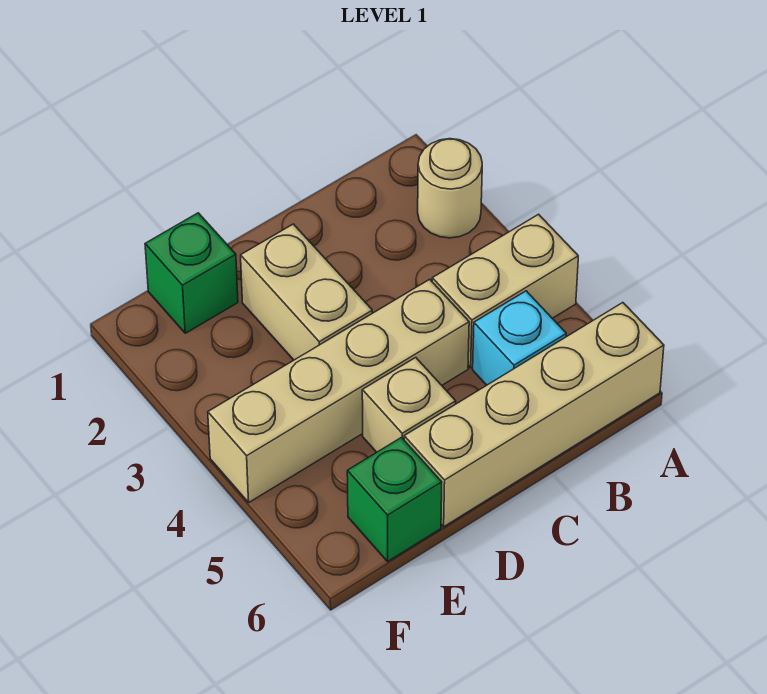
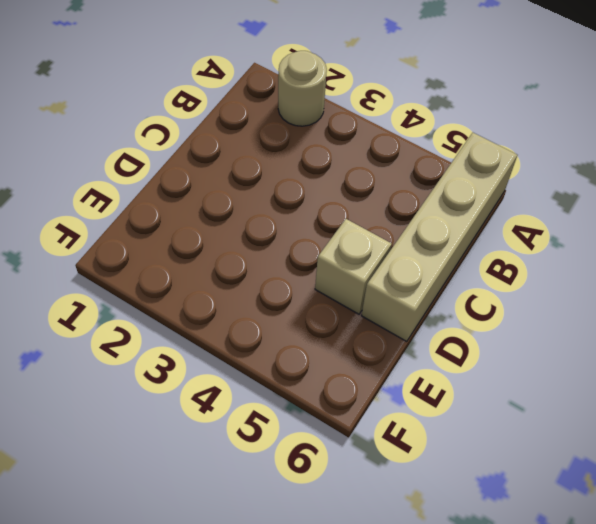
none -> tan 1x2 brick [432,214,578,368]
none -> cyan 1x1 brick [473,291,566,385]

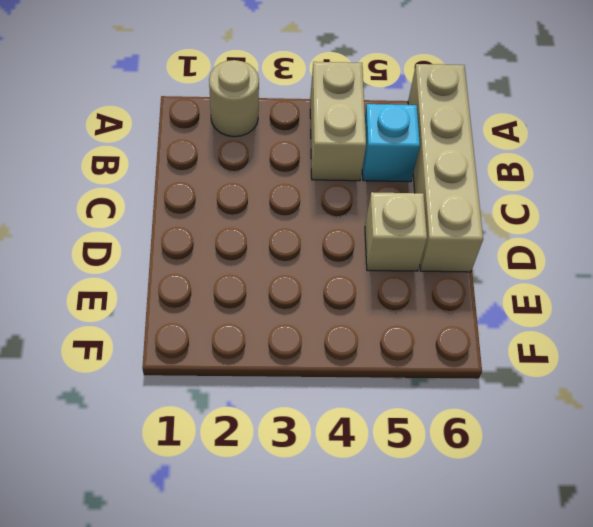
none -> tan 1x4 brick [208,279,469,502]
none -> tan 1x2 brick [241,224,372,360]

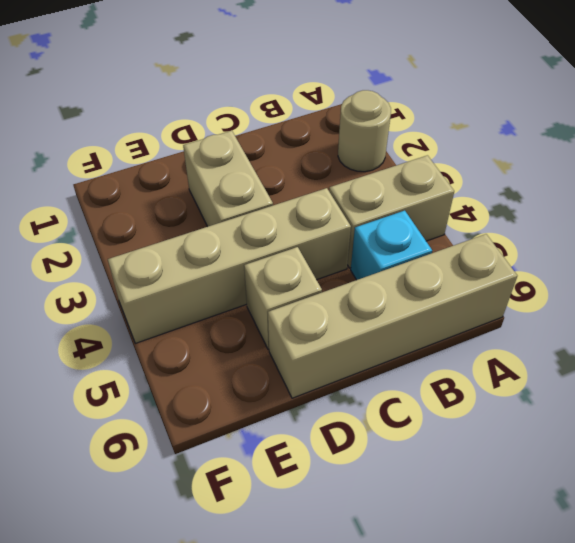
none -> green 1x1 brick [145,213,238,333]
none -> green 1x1 brick [347,438,442,561]

